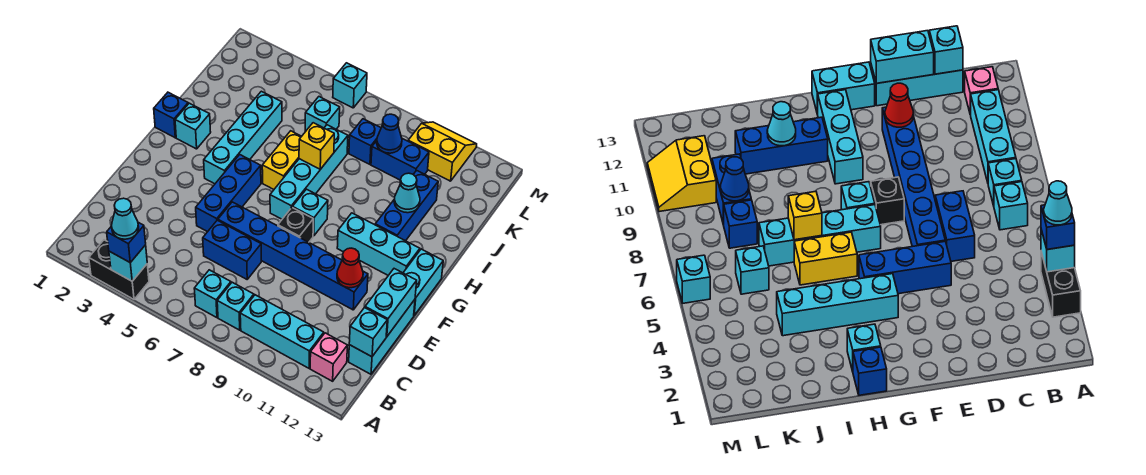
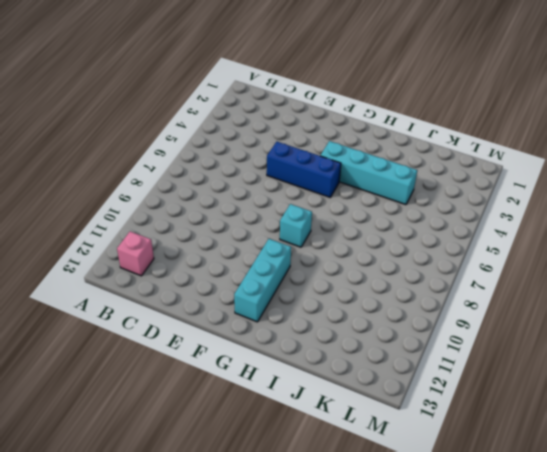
none -> black 1x2 brick [89,240,149,299]
none -> cyan 1x1 brick [194,270,231,318]
none -> cyan 1x1 brick [217,282,254,330]
none -> cyan 1x3 brick [240,295,324,368]

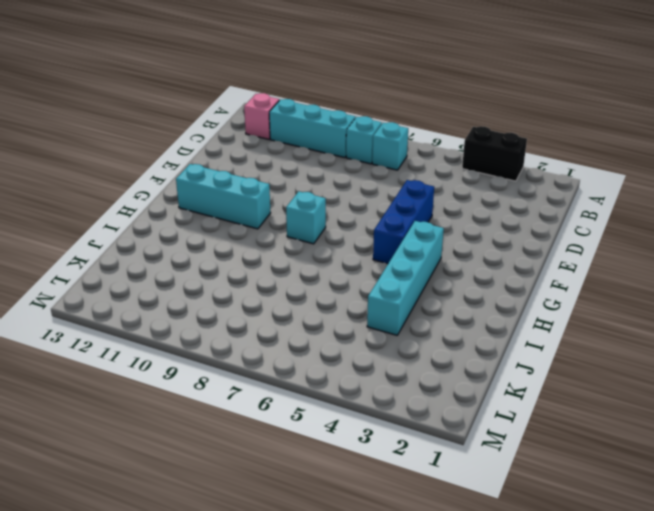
none -> cyan 1x3 brick [349,300,415,374]
none -> blue 1x2 brick [203,220,261,279]
none -> blue 1x6 brick [218,202,368,310]
none -> black 1x1 brick [278,207,313,242]

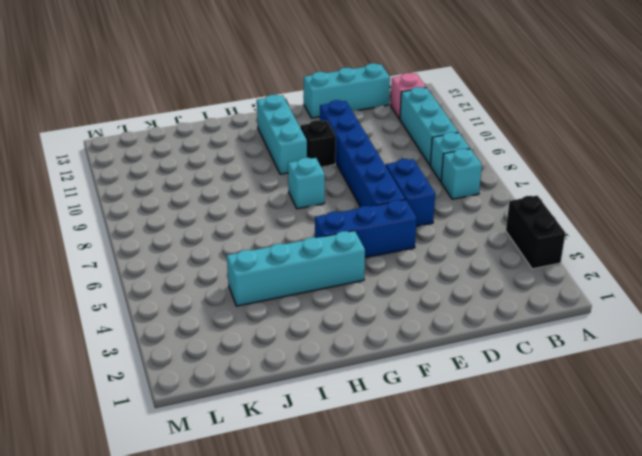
black 1x1 brick [300,120,336,167] -> black 1x1 brick moved to [278,207,313,242]
none -> cyan 1x2 brick [403,249,443,315]
none -> cyan 1x4 brick [270,125,348,219]
none -> blue 1x1 brick [154,92,188,138]
none -> cyan 1x1 brick [175,103,211,149]

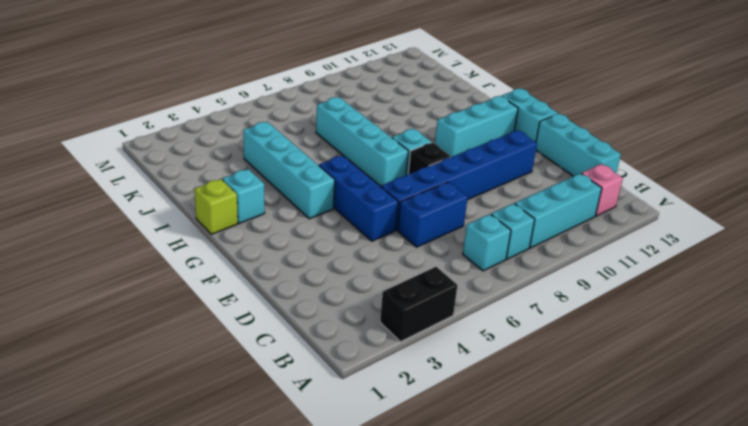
lime 1x1 brick [194,179,238,234] -> blue 1x1 brick [154,92,188,138]
none -> yellow 1x2 brick [262,131,302,189]
none -> blue 1x3 brick [375,170,438,241]
none -> cyan 1x1 brick [305,97,340,132]
none -> blue 1x1 brick [349,119,381,164]

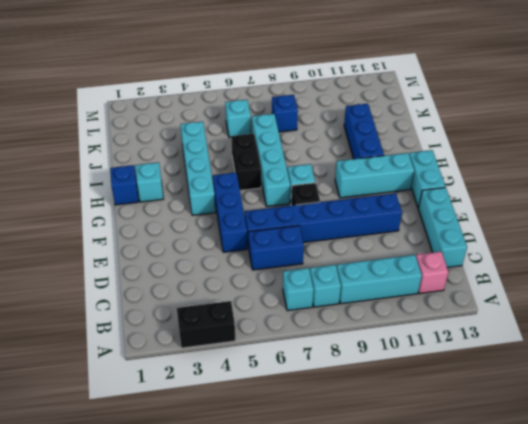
black 1x2 brick [231,134,261,190] -> yellow 1x2 brick [262,131,302,189]
none -> blue 1x2 brick [371,139,429,180]
none -> yellow 2x2 slope [408,122,477,181]
none -> cyan 1x1 brick [333,63,367,108]
none -> cyan 1x1 brick [109,245,147,281]

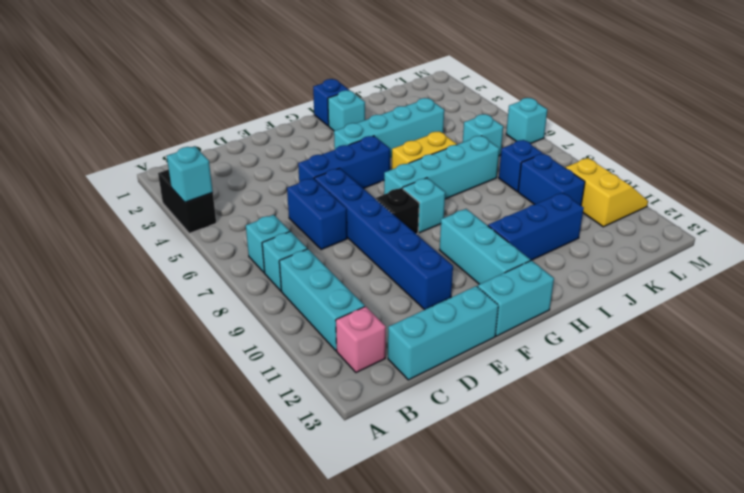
none -> cyan 1x1 brick [349,307,387,357]
none -> cyan 1x2 brick [365,269,417,337]
none -> red 1x1 cone [337,248,363,288]
none -> yellow 1x1 brick [299,123,334,169]

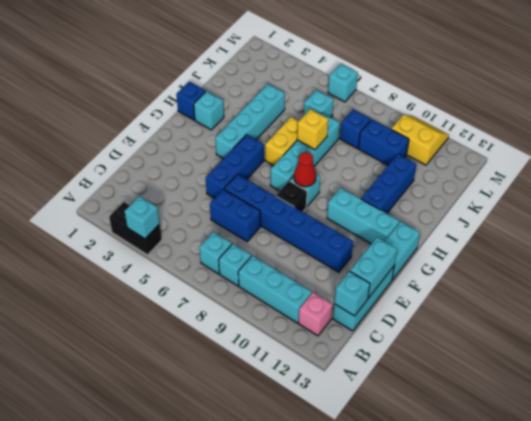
red 1x1 cone [294,152,316,187] -> red 1x1 cone moved to [337,248,363,288]
none -> cyan 1x1 cone [394,173,420,213]
none -> blue 1x1 cone [377,114,402,153]
none -> blue 1x1 brick [107,222,146,263]
none -> cyan 1x1 cone [112,198,139,239]

